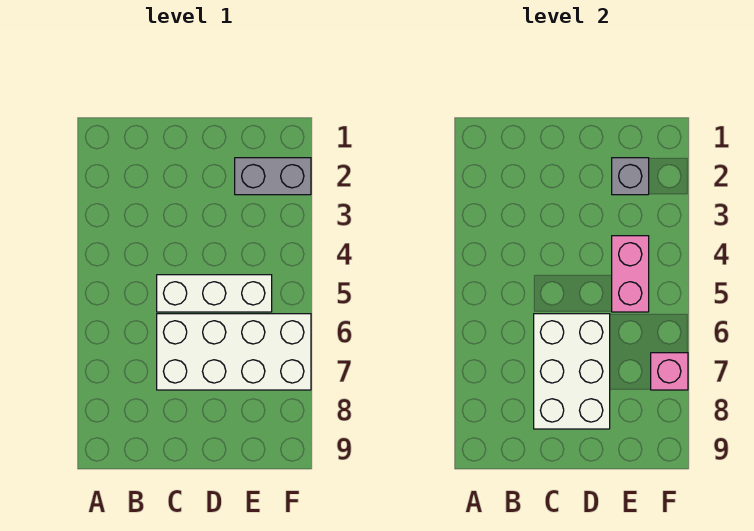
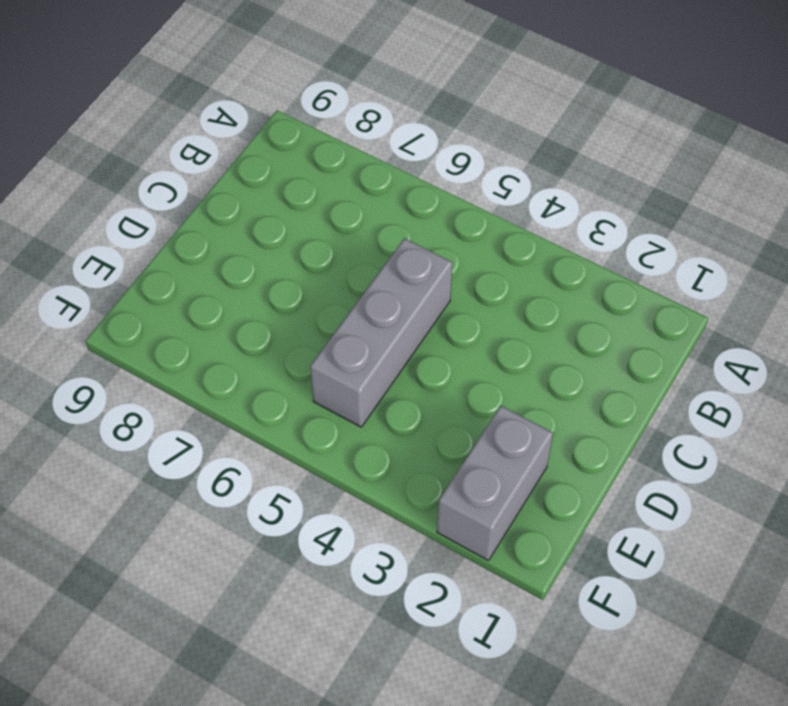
grey 1x3 brick [310,238,452,427] -> white 1x3 brick [157,275,272,312]
none -> white 2x4 brick [157,314,311,390]
none -> white 2x3 brick [534,314,610,429]

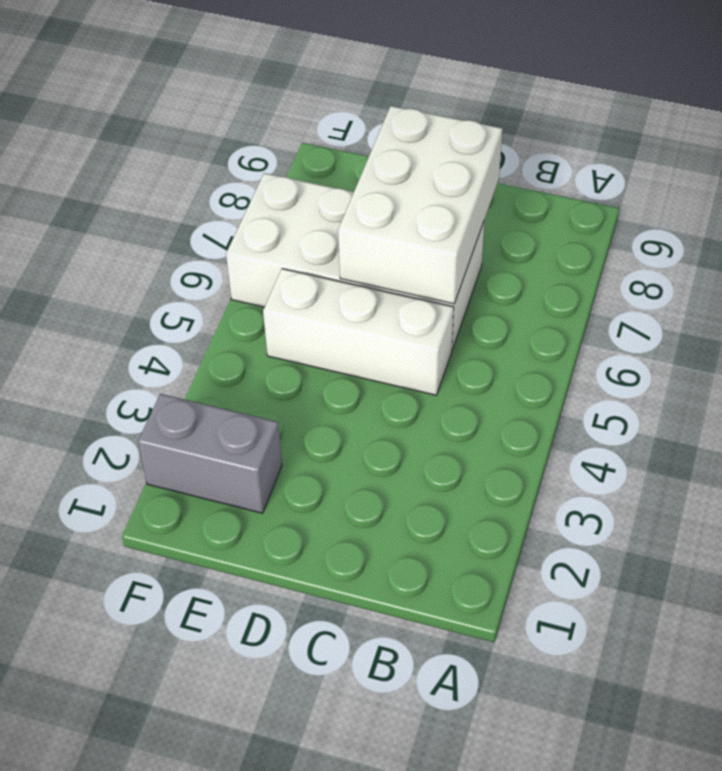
none -> grey 1x1 brick [612,158,649,195]
none -> pink 1x2 brick [612,236,649,312]

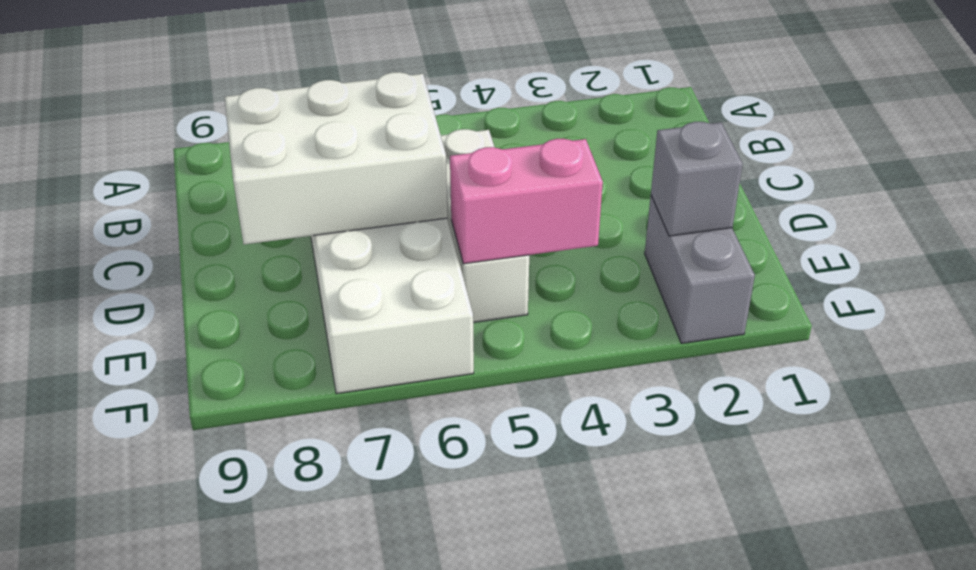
none -> pink 1x1 brick [651,353,688,390]

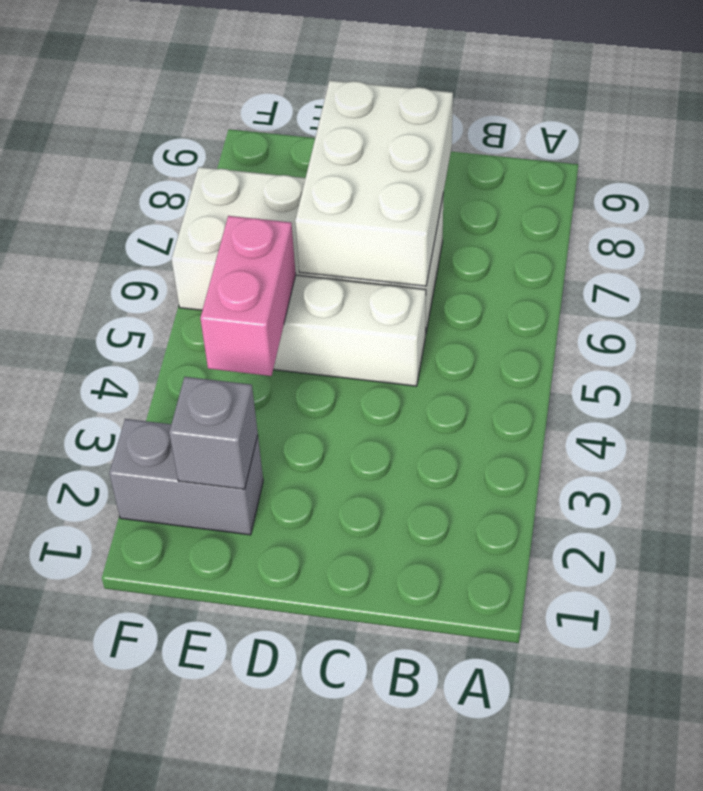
none -> pink 1x1 brick [651,353,688,390]

